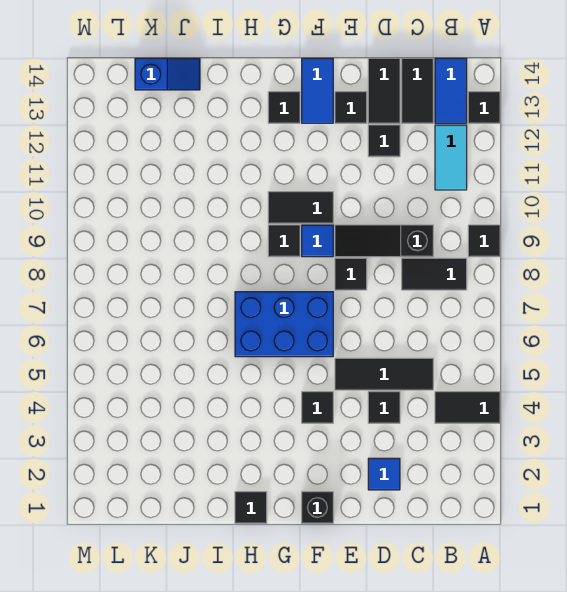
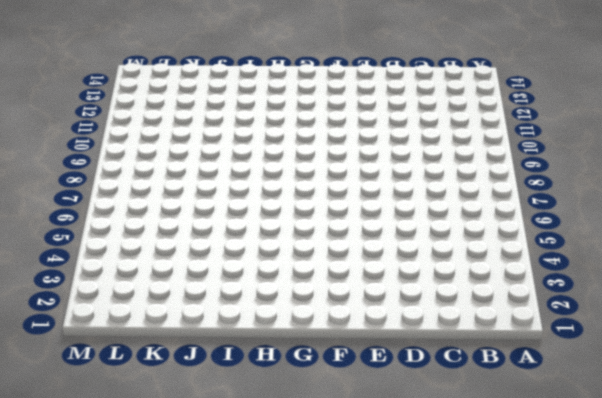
none -> black 1x2 tile [435,392,500,423]
none -> black 1x1 tile [468,225,500,257]
none -> black 1x1 tile [468,92,500,123]

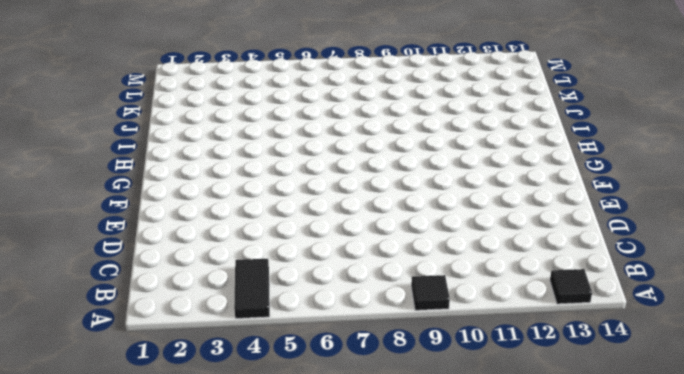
none -> black 1x2 tile [402,258,467,290]
none -> cyan 1x2 tile [435,125,467,190]
none -> blue 1x2 tile [435,58,467,123]

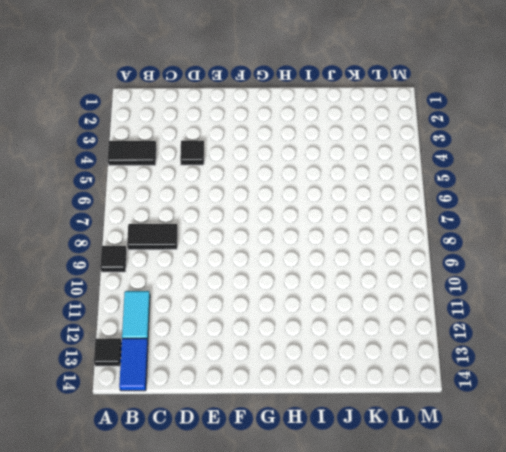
none -> black 1x3 tile [335,358,433,390]
none -> black 1x3 slope [335,225,433,257]
none -> black 1x2 tile [402,58,433,123]

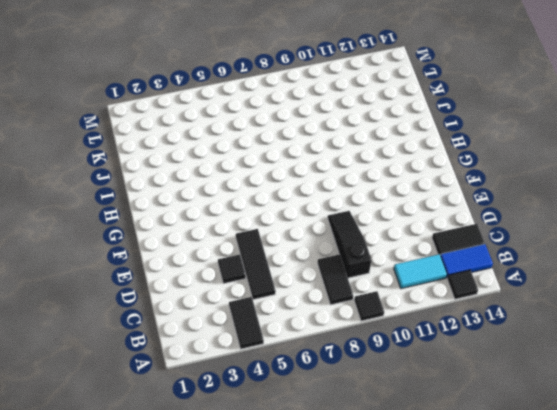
none -> blue 1x1 tile [368,458,400,490]
none -> black 1x1 tile [368,125,400,157]
none -> black 1x2 tile [368,58,400,123]

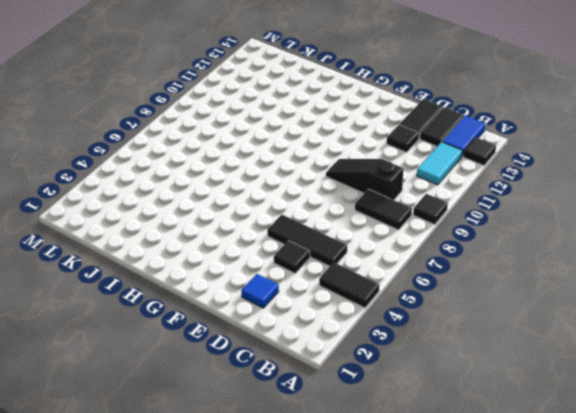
none -> black 1x1 tile [335,258,367,290]
none -> black 1x1 tile [335,92,367,123]
none -> black 1x1 brick [302,492,333,523]

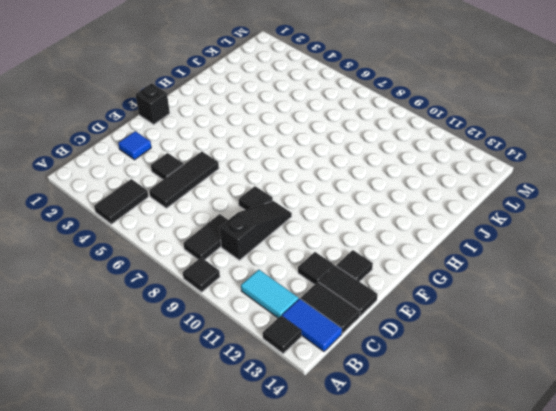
none -> black 1x1 tile [302,392,333,423]
none -> blue 2x3 brick [235,292,333,357]
none -> blue 1x1 tile [302,225,333,257]

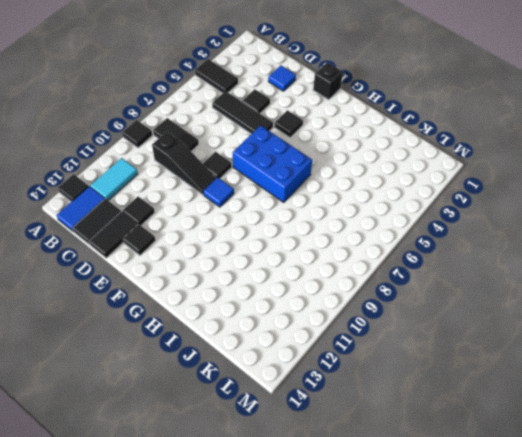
none -> black 1x2 tile [268,192,333,223]
none -> blue 1x2 tile [302,58,333,123]
none -> black 1x1 tile [268,225,300,257]

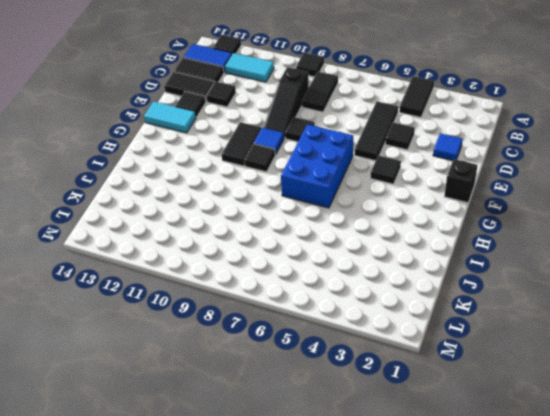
cyan 1x2 tile [144,102,196,133] -> blue 1x2 tile [302,58,333,123]
none -> black 1x1 tile [268,92,300,123]
none -> black 1x1 tile [235,492,267,523]
none -> blue 1x2 slope [135,58,200,90]

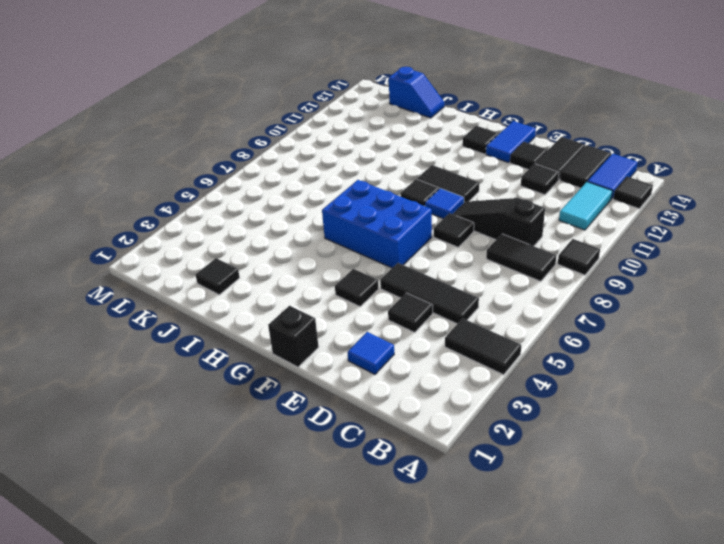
black 1x1 tile [196,258,240,295] -> black 1x1 tile moved to [235,492,267,523]

